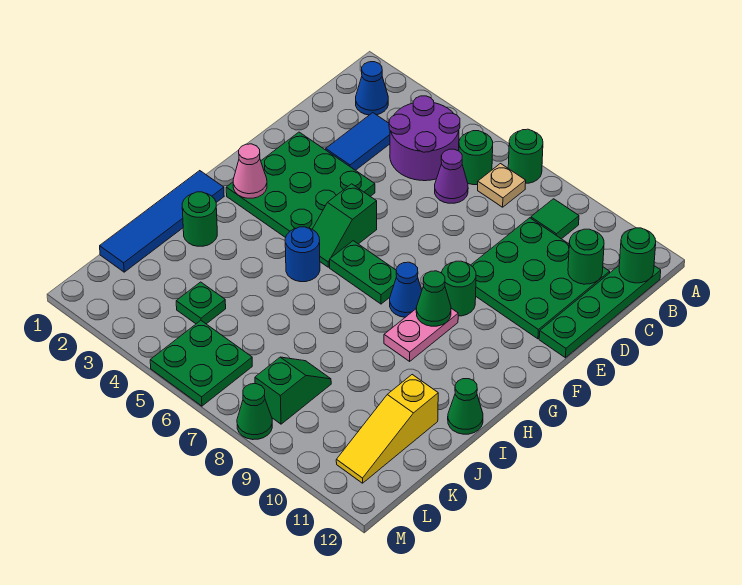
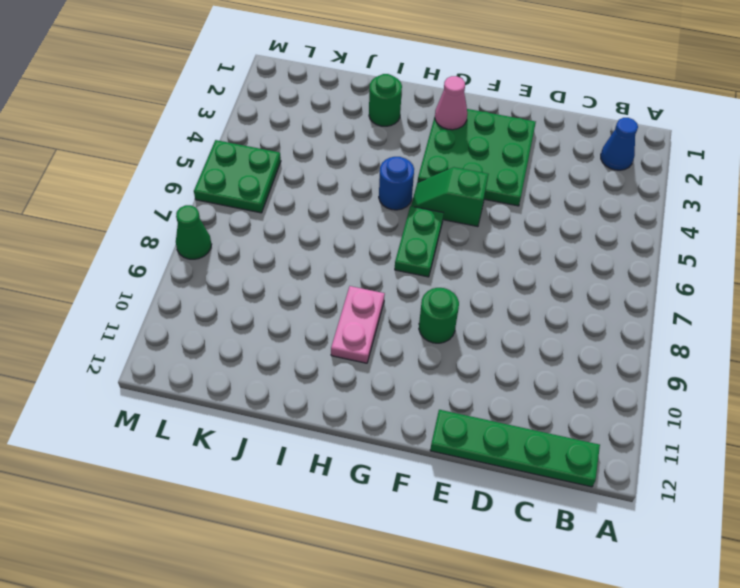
pink 1x2 plate [331,286,385,363] -> pink 1x2 plate turned to [384,308,458,361]
none -> green 1x1 round brick [508,129,543,183]
none -> purple 2x2 round brick [389,96,460,181]
none -> green 1x1 round brick [459,131,493,185]

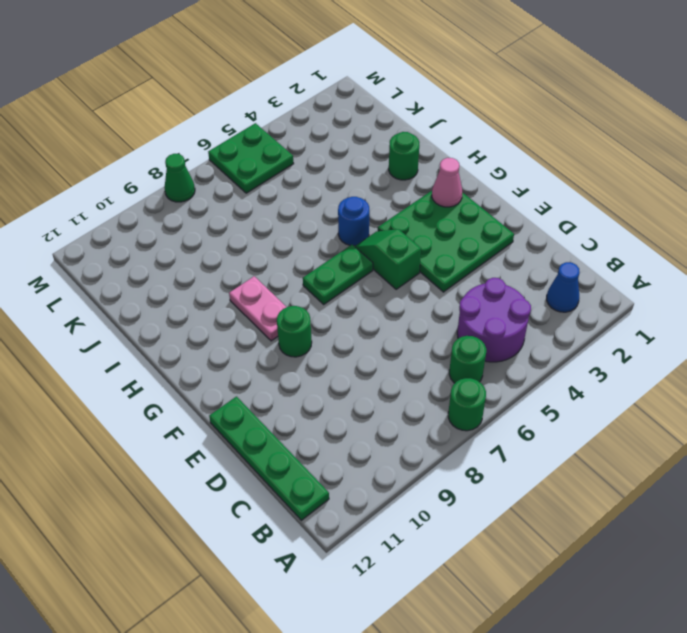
none -> tan 1x1 plate [478,164,526,207]
none -> green 1x1 tile [531,199,579,239]
none -> blue 1x2 tile [326,113,390,170]

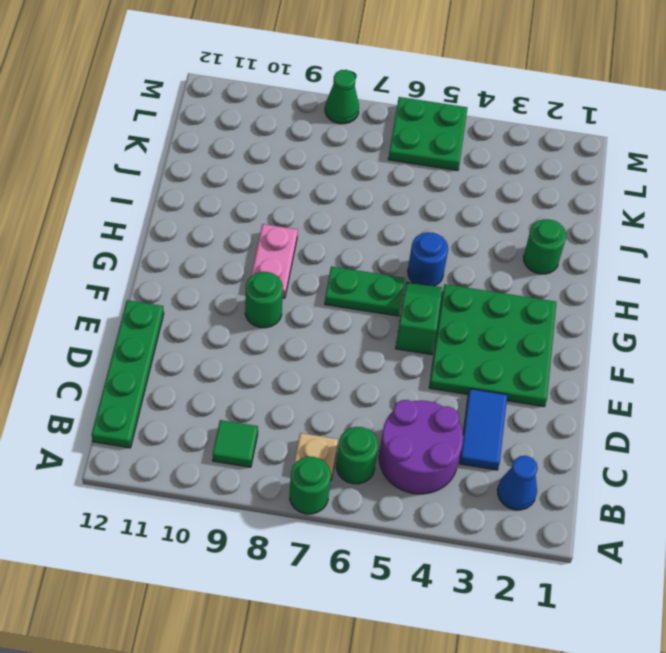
none -> purple 1x1 cone [435,149,468,203]
none -> green 3x3 plate [471,218,610,339]
none -> blue 1x1 cone [390,262,422,317]

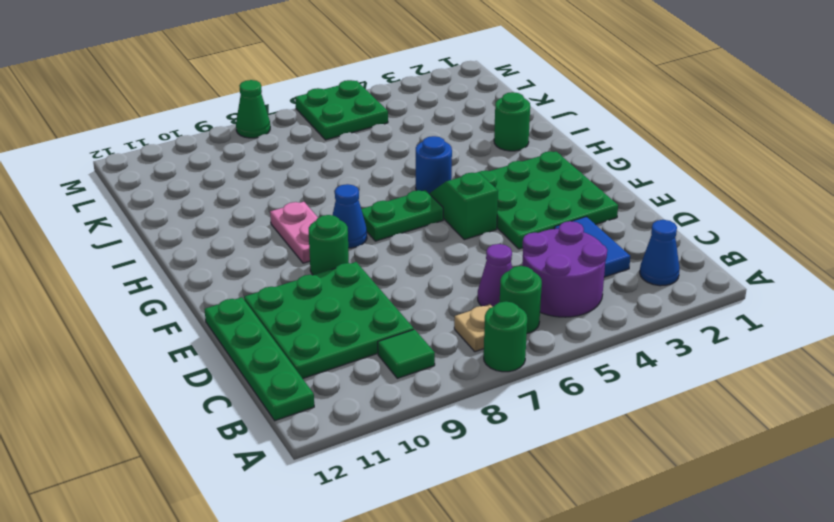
none -> blue 1x4 tile [100,171,224,272]
none -> green 1x1 cone [448,379,483,434]
none -> yellow 1x3 slope [336,375,438,483]

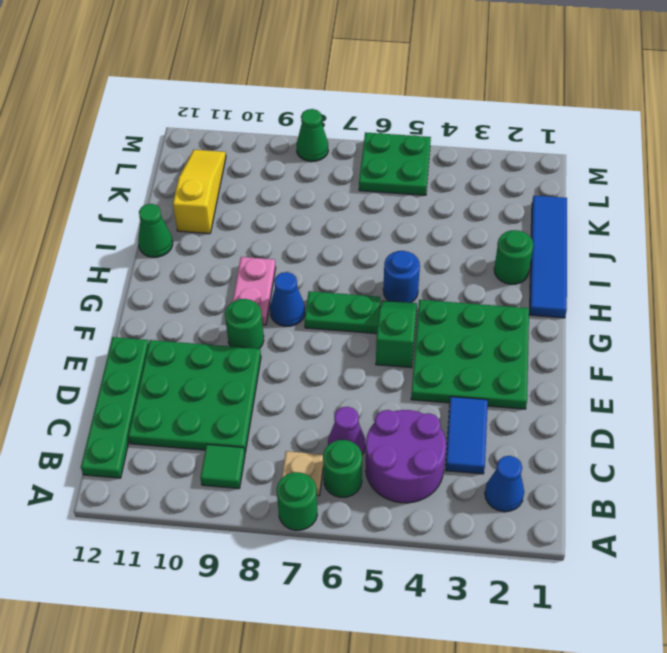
none -> green 1x1 plate [176,282,226,324]
none -> green 1x2 slope [255,357,331,424]
none -> green 1x1 round brick [619,228,656,283]

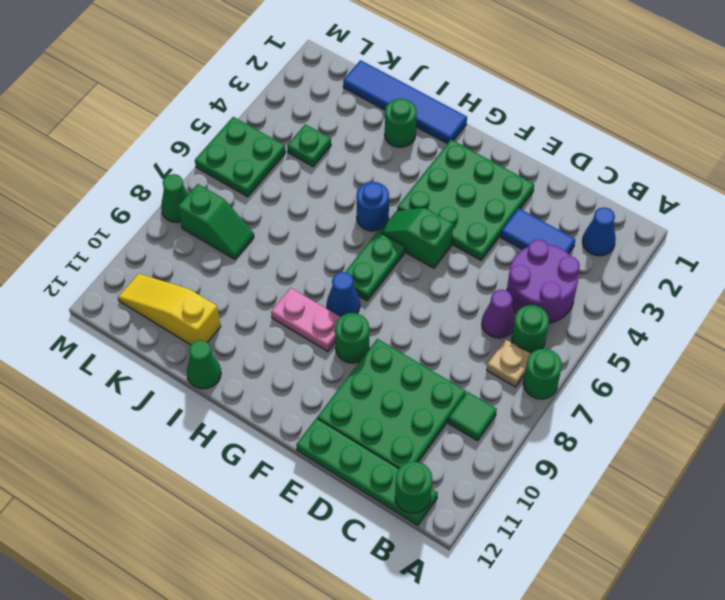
none -> green 1x1 round brick [568,229,604,284]
none -> pink 1x1 cone [233,144,267,198]
none -> green 1x1 cone [416,271,451,326]

